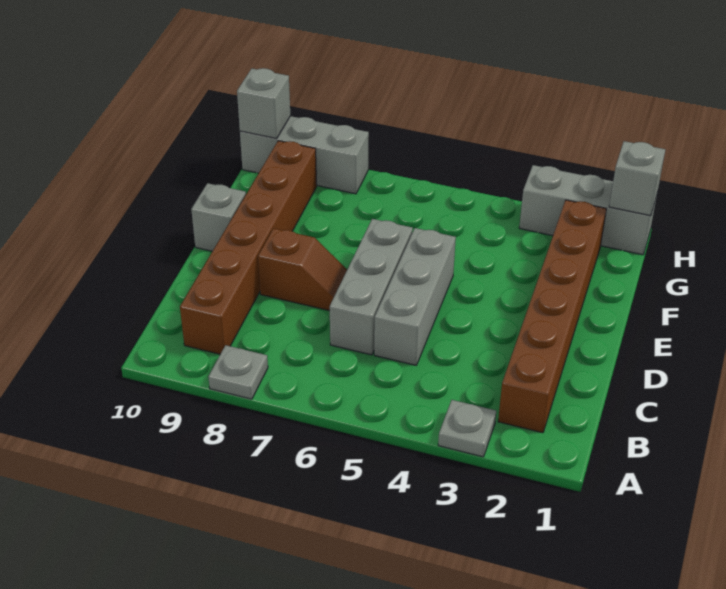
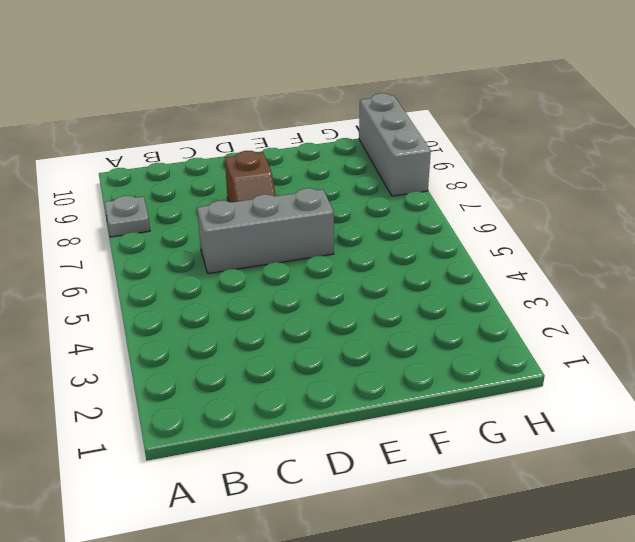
none -> grey 1x1 plate [438,400,496,457]
none -> brown 1x6 brick [498,200,606,433]
none -> brown 1x6 brick [180,141,317,354]

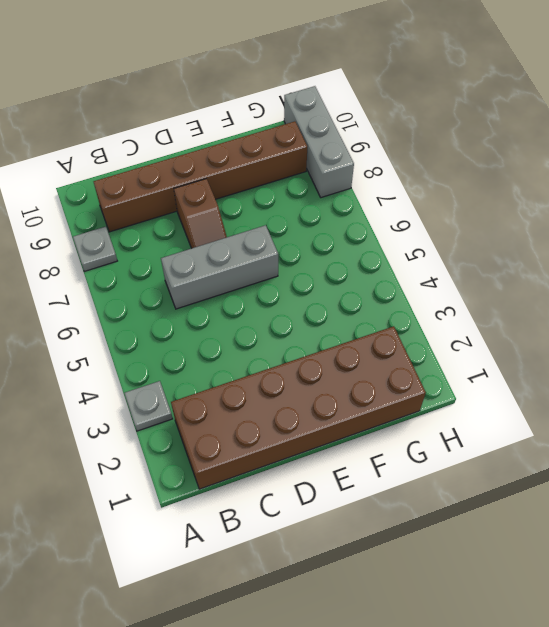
brown 2x6 brick [171,326,426,489] -> brown 1x6 brick [498,200,606,433]
none -> grey 1x3 brick [374,228,456,365]
none -> grey 1x1 brick [191,183,246,251]
none -> grey 1x3 brick [519,165,657,255]

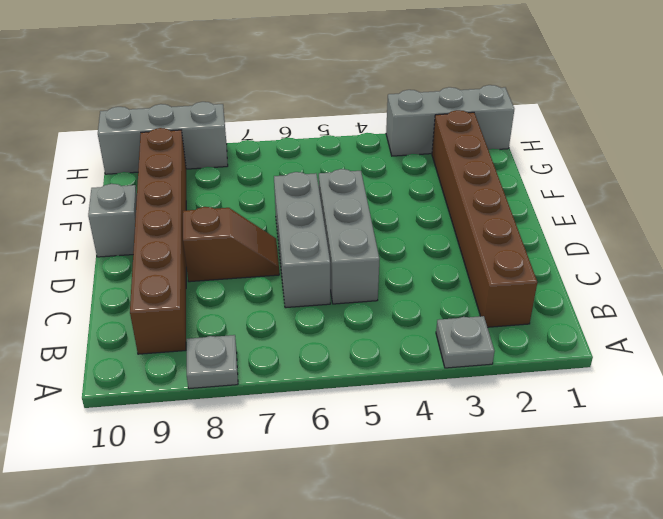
none -> grey 1x1 brick [609,141,665,216]
none -> grey 1x1 brick [237,68,290,139]

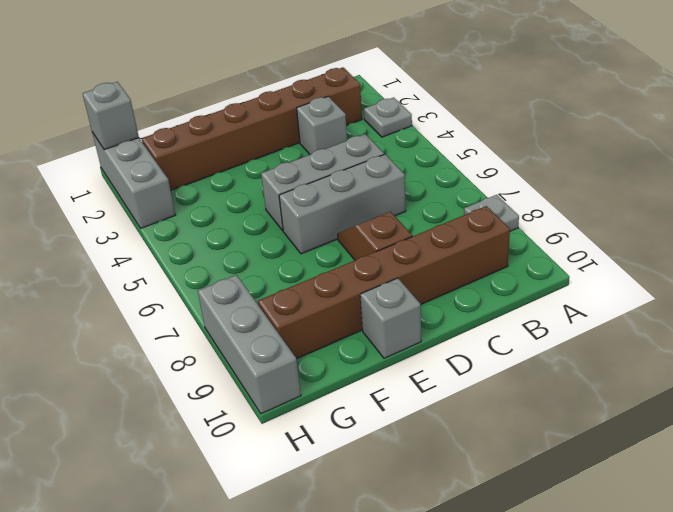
grey 1x1 brick [297,96,347,155] -> grey 1x1 brick moved to [237,68,290,139]

